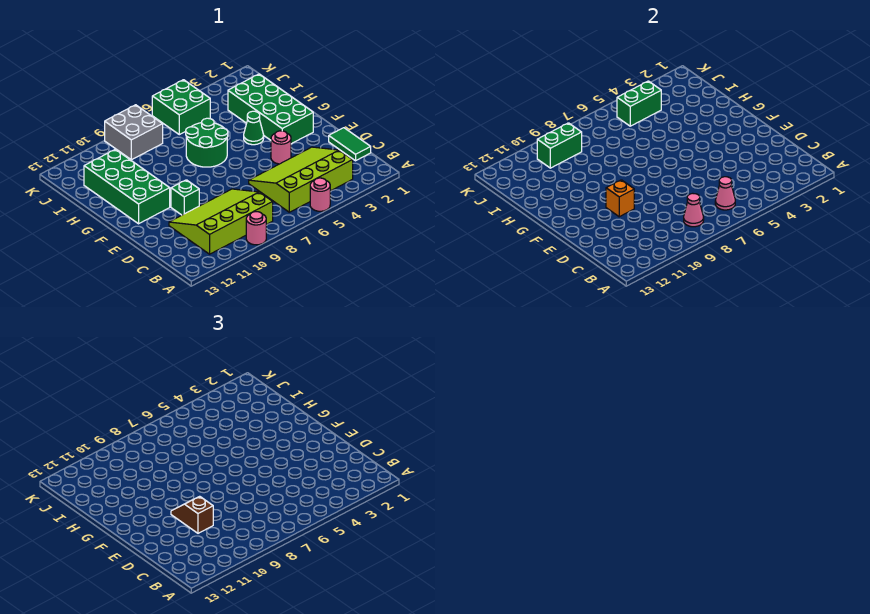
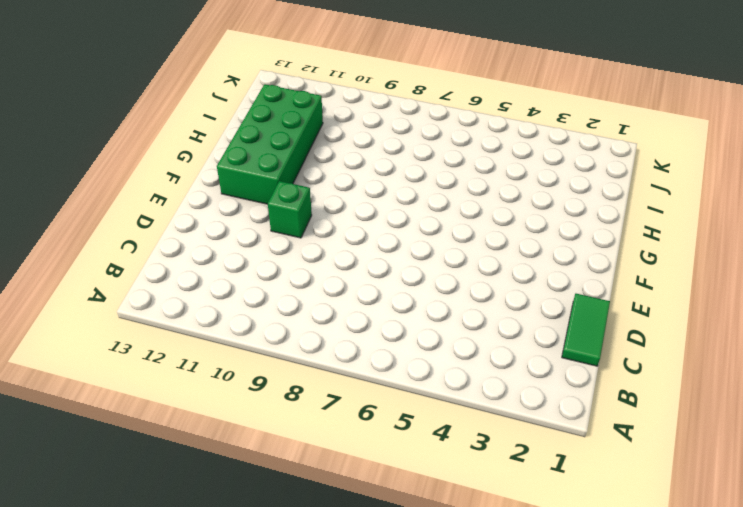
none -> pink 1x1 round brick [310,178,330,211]
none -> pink 1x1 round brick [246,212,266,245]
none -> lime 3x4 slope [249,147,353,212]

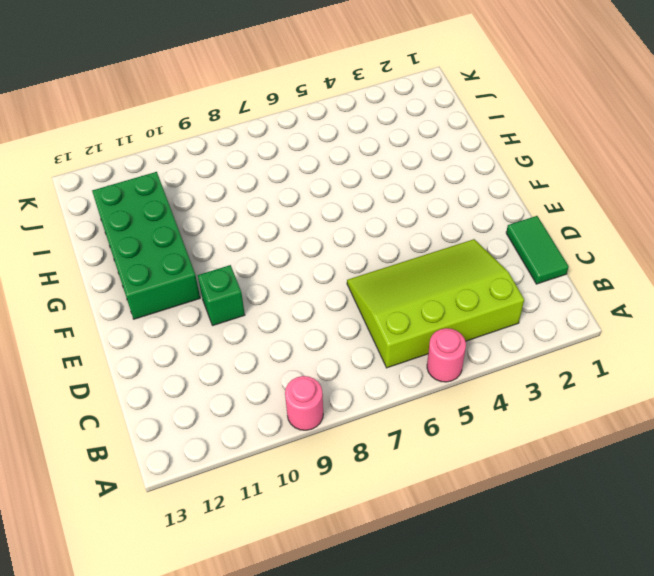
none -> lime 3x4 slope [169,189,273,254]
none -> pink 1x1 round brick [271,131,291,164]
none -> green 2x4 brick [228,74,313,144]

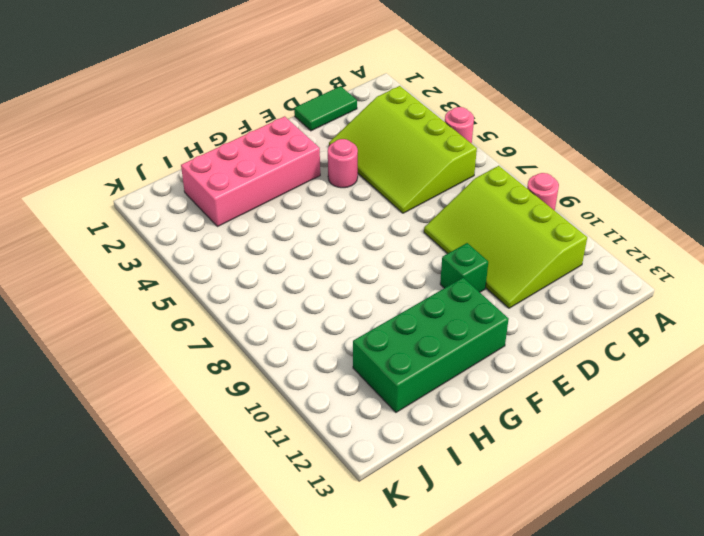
pink 2x4 brick [181,116,320,227] -> green 2x4 brick [228,74,313,144]
none -> green 1x1 cone [244,111,264,145]
none -> green 2x2 round brick [186,118,228,167]
none -> green 2x2 brick [152,80,210,135]

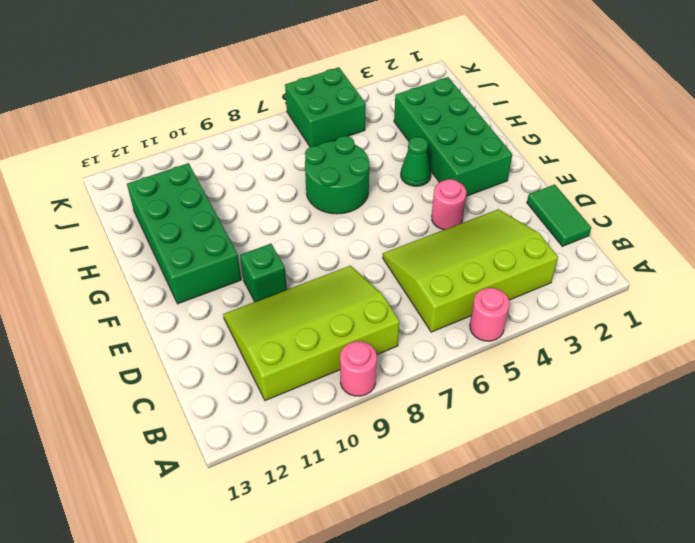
none -> grey 2x2 brick [105,105,163,160]
none -> pink 1x1 cone [715,177,735,210]
none -> pink 1x1 cone [684,193,704,227]

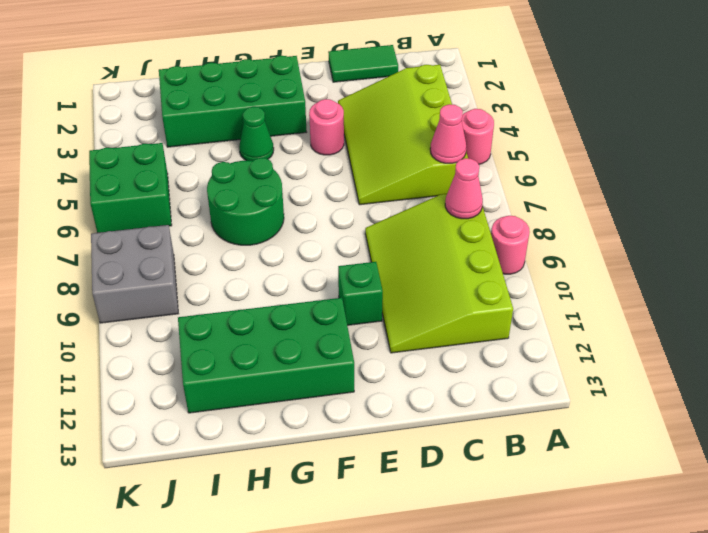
none -> orange 1x1 brick [606,180,634,217]
none -> green 1x2 brick [617,81,661,126]
none -> green 1x2 brick [537,123,582,168]

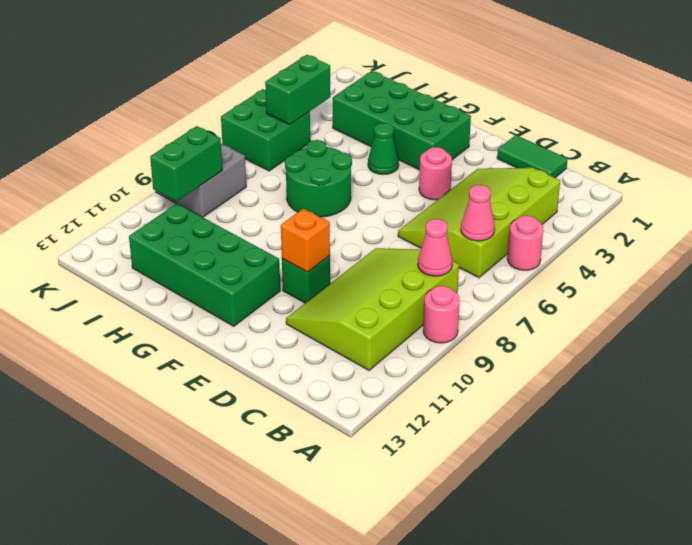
none -> brown 1x2 slope [171,496,213,533]

